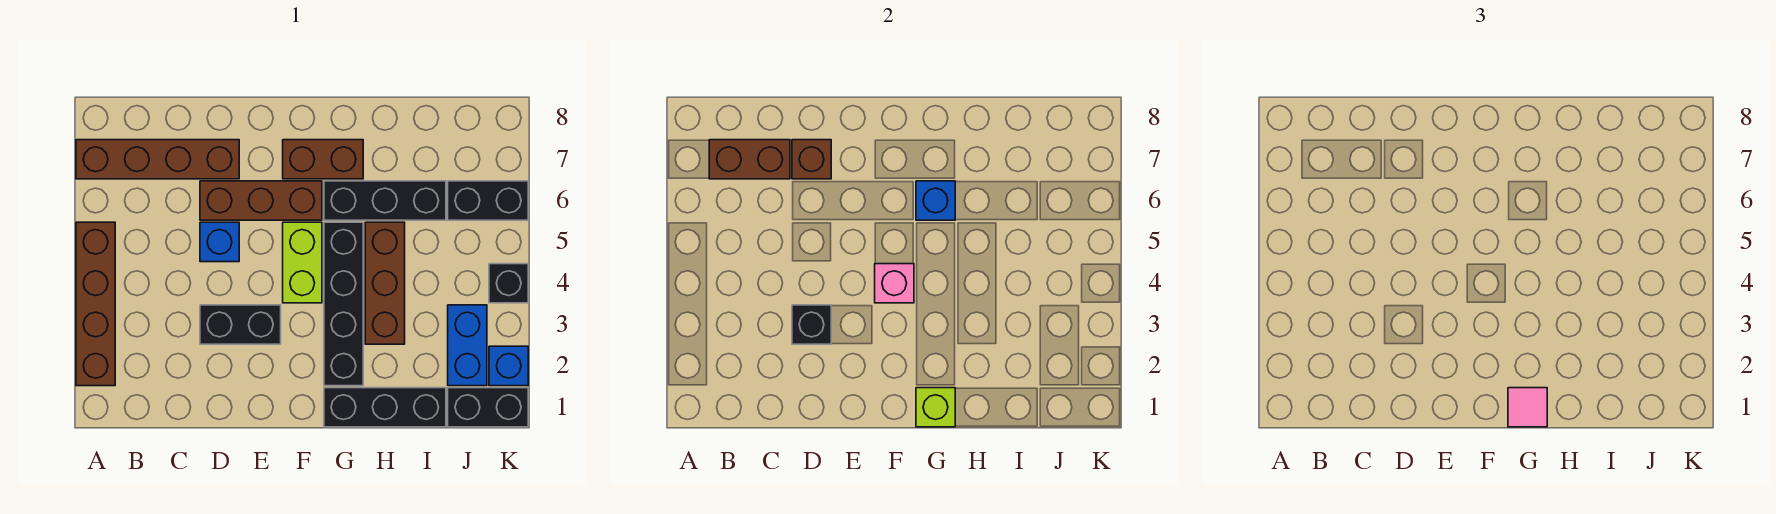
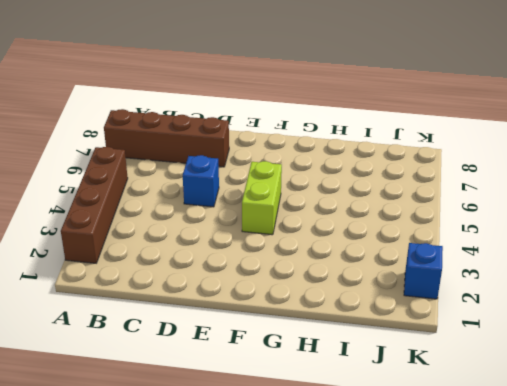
none -> black 1x2 brick [200,305,281,344]
none -> brown 1x3 brick [200,181,322,220]
none -> brown 1x2 brick [283,140,363,179]

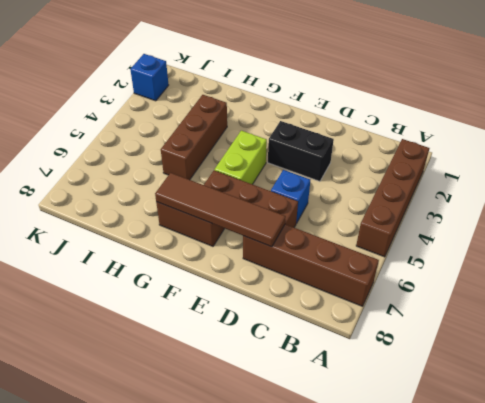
brown 1x4 tile [155,173,286,247] -> brown 1x1 brick [792,140,831,179]
none -> black 1x3 brick [324,388,446,427]
none -> black 1x4 brick [324,222,363,386]
none -> black 1x3 brick [324,181,446,220]

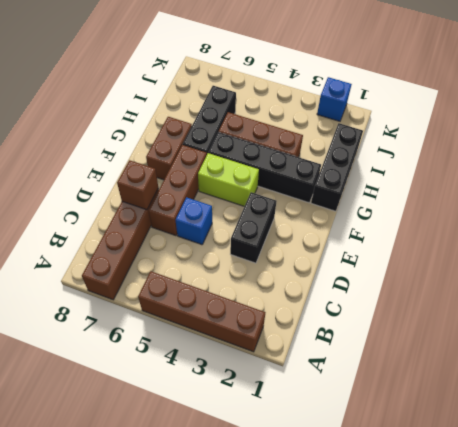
none -> black 1x2 brick [448,388,528,427]
none -> blue 1x2 brick [448,305,487,386]
none -> black 1x2 brick [448,181,528,220]

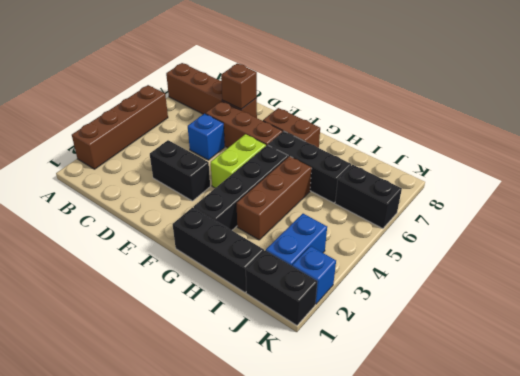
none -> black 1x1 brick [489,264,528,303]
none -> brown 1x2 brick [709,140,790,179]
none -> black 1x1 brick [792,305,831,344]

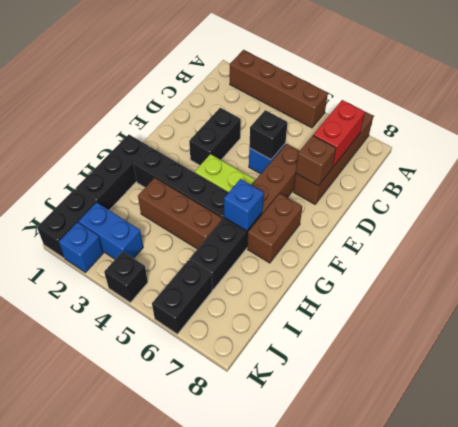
red 1x2 brick [313,100,365,167] -> brown 1x2 brick [709,140,790,179]
black 1x1 brick [249,110,288,160] -> black 1x1 brick moved to [792,305,831,344]
none -> pink 1x1 brick [875,264,914,303]
none -> lime 1x1 brick [916,388,955,427]
none -> pink 1x1 tile [1508,388,1547,427]

